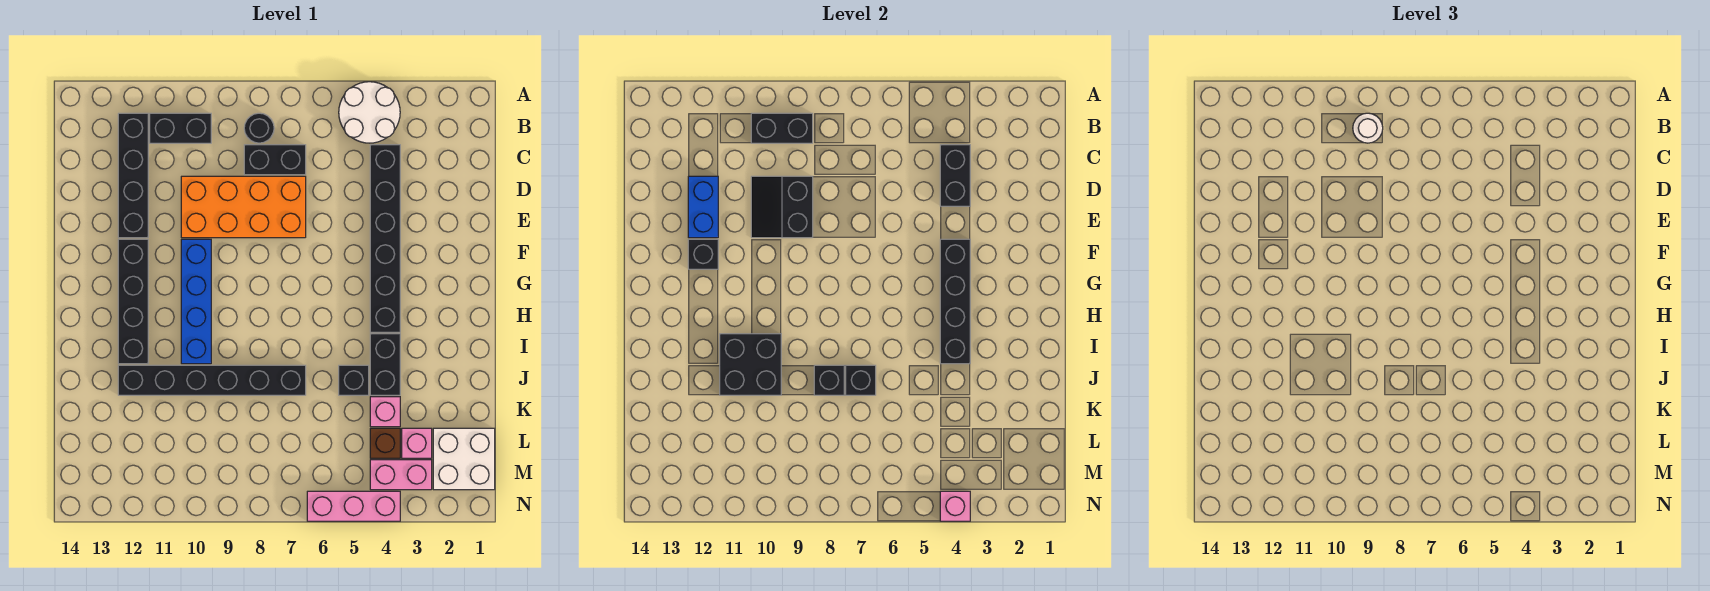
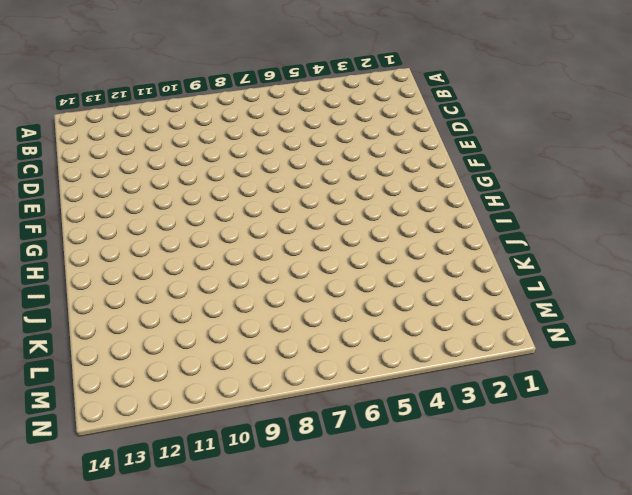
none -> white 2x2 round brick [339,82,400,143]
none -> black 1x1 round brick [244,113,274,143]
none -> black 1x2 brick [150,113,211,143]

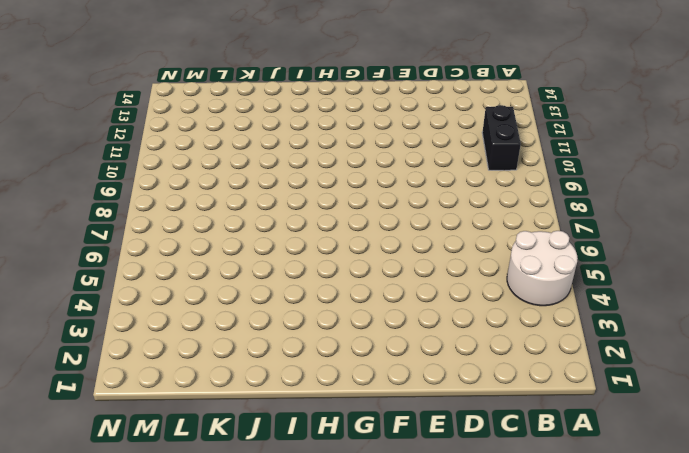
none -> black 1x1 round brick [244,113,274,143]
none -> black 1x4 brick [118,113,148,238]
none -> black 1x6 brick [370,145,400,332]

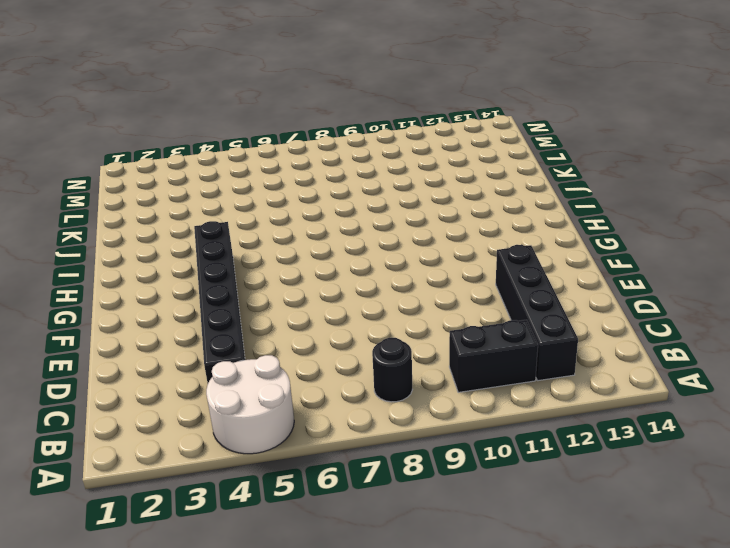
none -> black 1x2 brick [244,145,306,175]
none -> orange 2x4 brick [181,176,306,238]
none -> blue 1x4 brick [181,239,211,364]

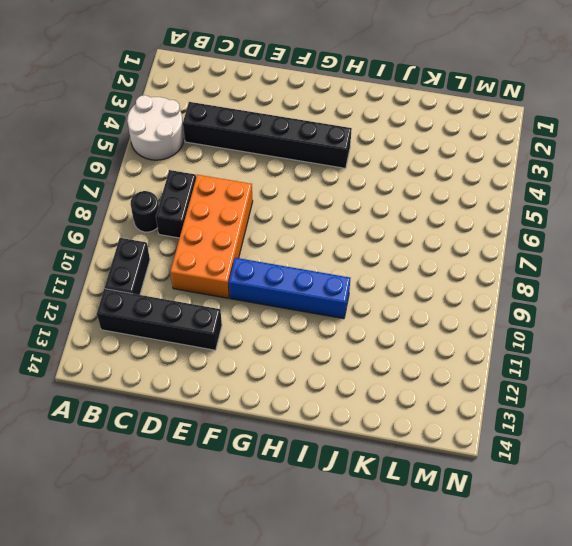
none -> black 1x4 brick [118,239,148,364]
none -> black 1x2 brick [370,334,400,395]
none -> black 1x1 brick [339,365,369,395]

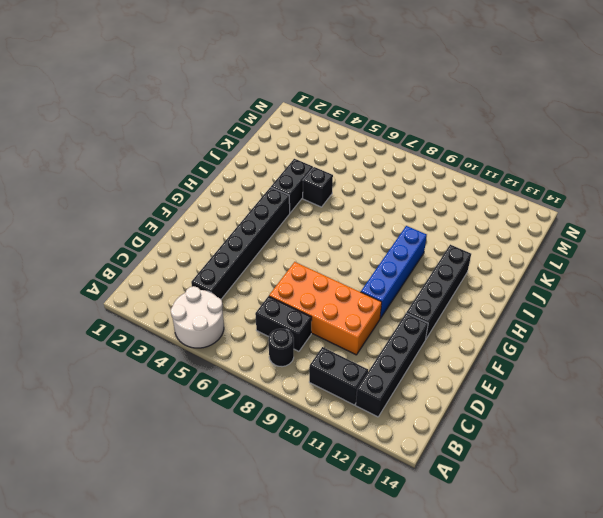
none -> black 1x6 brick [118,365,306,395]
none -> pink 1x1 brick [370,397,400,427]
none -> white 2x2 brick [433,428,495,490]

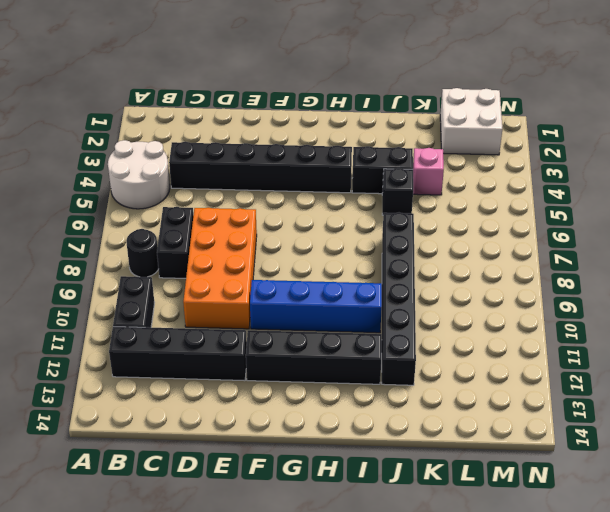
none -> pink 1x1 brick [402,428,432,458]
none -> brown 1x1 brick [370,428,400,458]
none -> pink 1x2 brick [370,460,432,490]

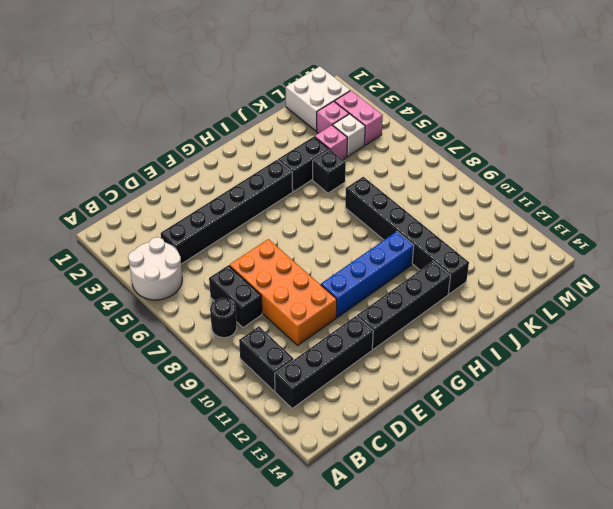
white 1x1 brick [333,114,365,156] -> brown 1x1 brick [370,428,400,458]
none -> pink 1x3 brick [307,491,400,521]
none -> black 1x2 brick [751,113,813,143]
none -> black 1x2 brick [940,145,970,206]

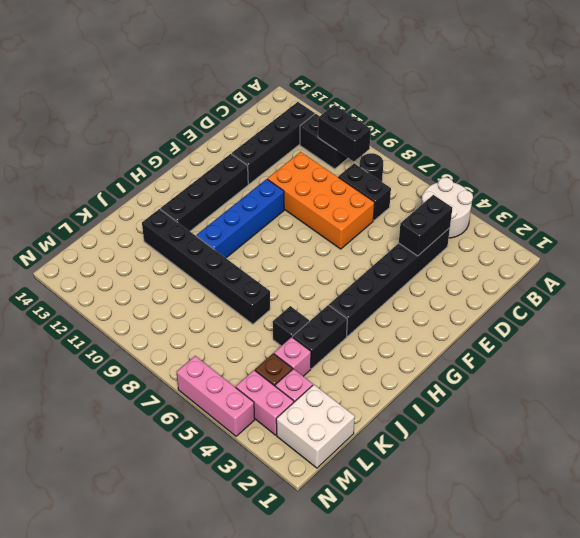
none -> black 2x2 slope [751,176,813,238]
none -> blue 1x2 brick [688,176,718,238]
none -> black 1x4 brick [940,239,970,364]

